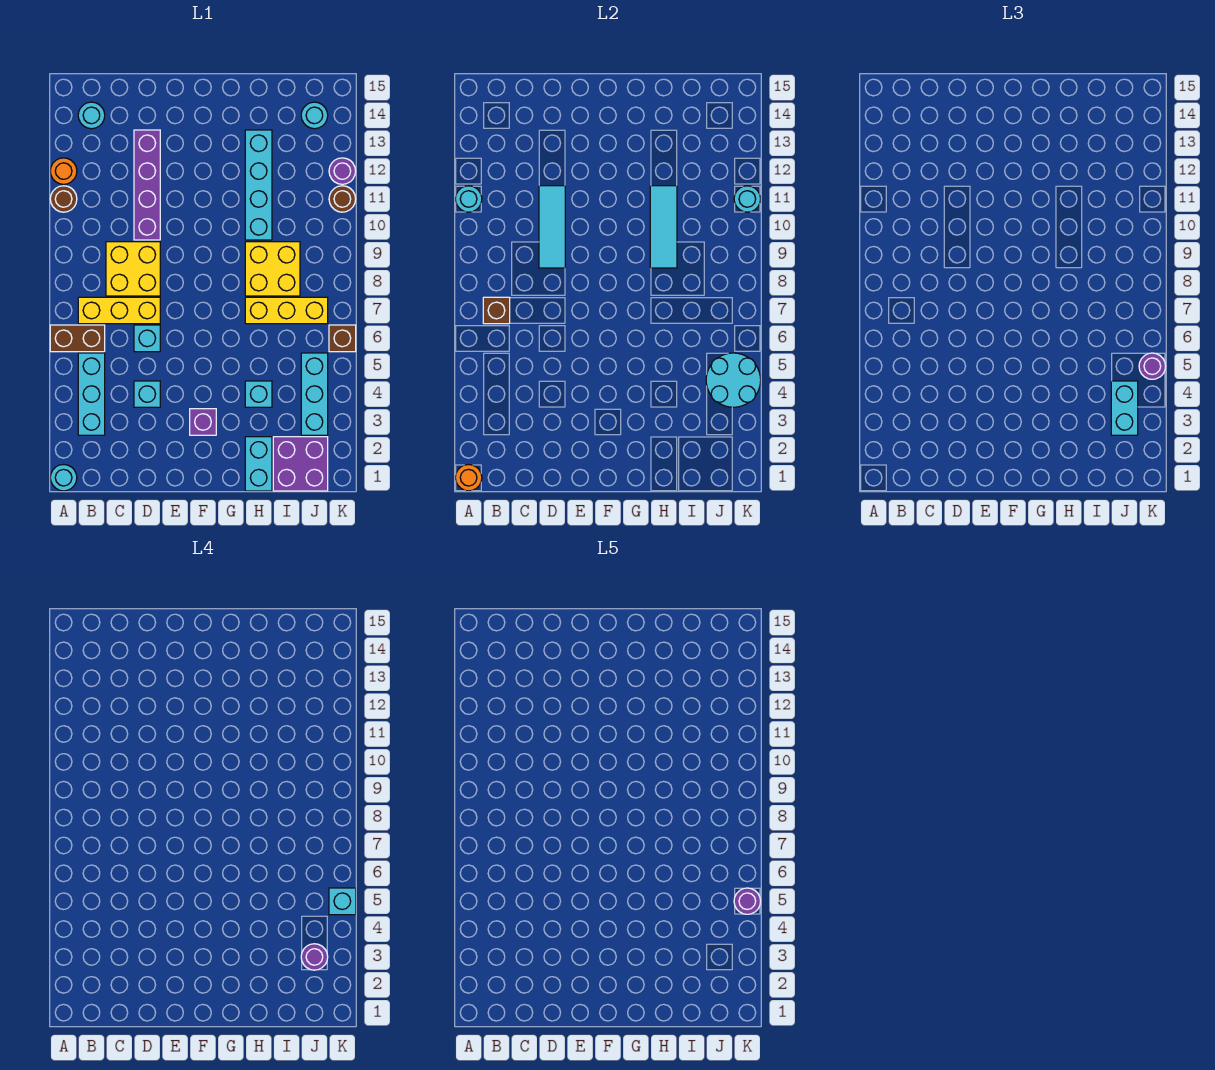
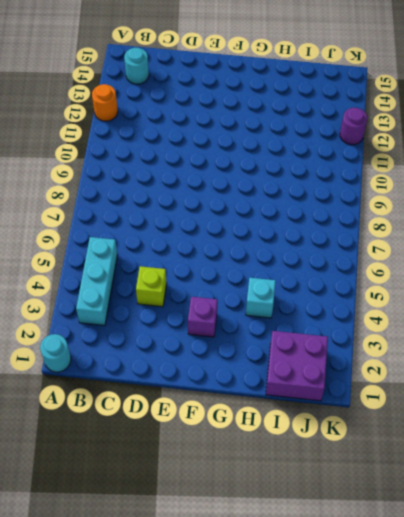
lime 1x1 brick [136,266,167,307] -> cyan 1x1 brick [134,381,160,407]
none -> brown 1x2 brick [50,325,105,352]
none -> brown 1x1 round brick [50,186,77,212]
none -> yellow 1x3 brick [78,297,160,324]
none -> yellow 2x2 brick [106,242,160,296]

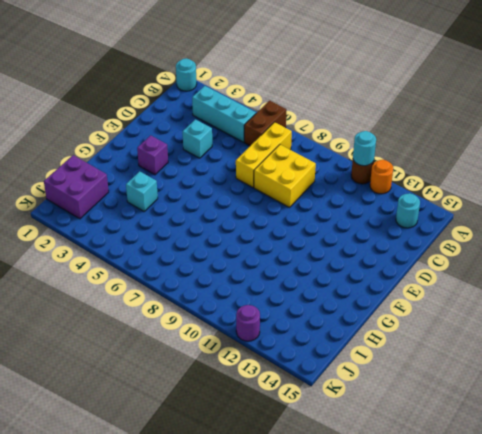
none -> cyan 1x1 brick [134,325,160,352]
none -> purple 1x4 brick [134,130,160,240]
none -> cyan 1x2 brick [245,437,272,491]
none -> yellow 1x3 brick [245,297,328,324]

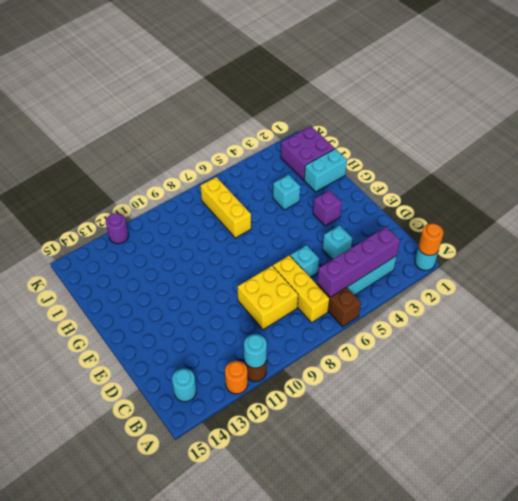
purple 1x4 brick [317,227,400,297] -> purple 1x4 brick moved to [134,130,160,240]
none -> yellow 2x2 brick [245,242,300,296]
none -> cyan 1x4 brick [245,130,272,240]
none -> cyan 1x3 brick [301,353,328,435]
none -> cyan 1x1 round brick [301,102,328,129]

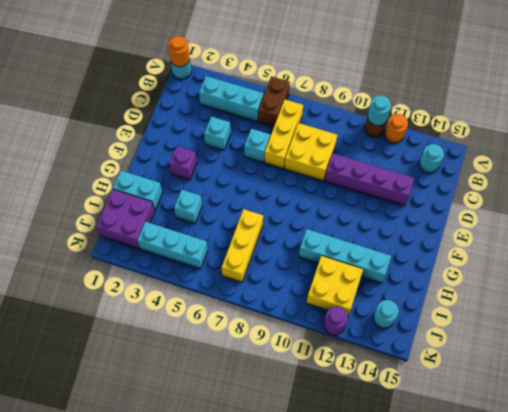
yellow 2x2 brick [307,256,363,316] -> yellow 2x2 brick moved to [245,242,300,296]
none -> brown 1x1 brick [329,325,356,352]
none -> brown 1x1 round brick [329,186,356,212]
none -> brown 1x1 brick [483,297,510,324]
none -> cyan 1x3 tile [539,186,565,268]

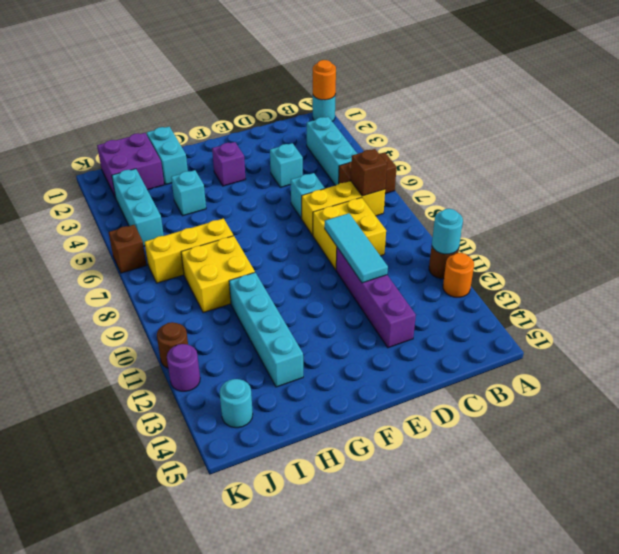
none -> cyan 1x1 round brick [78,102,105,129]
none -> cyan 1x3 tile [650,186,677,268]
none -> cyan 2x2 round brick [706,353,761,407]
none -> cyan 1x1 round brick [734,186,761,212]

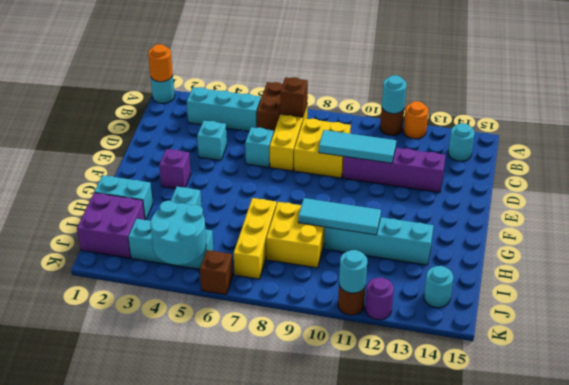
none -> cyan 1x2 brick [1111,381,1138,435]
none -> purple 1x1 round brick [1139,353,1166,379]
none -> purple 1x1 round brick [301,944,328,970]
none -> cyan 1x1 brick [329,888,356,915]

